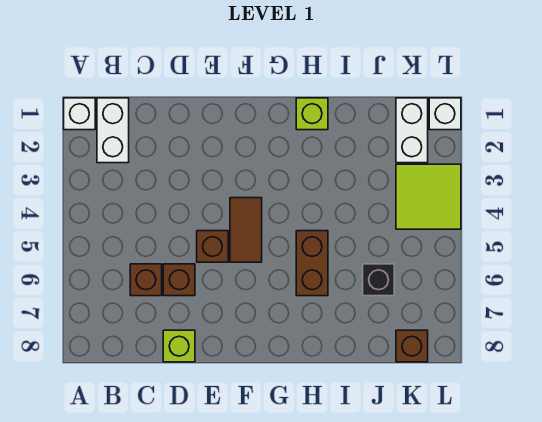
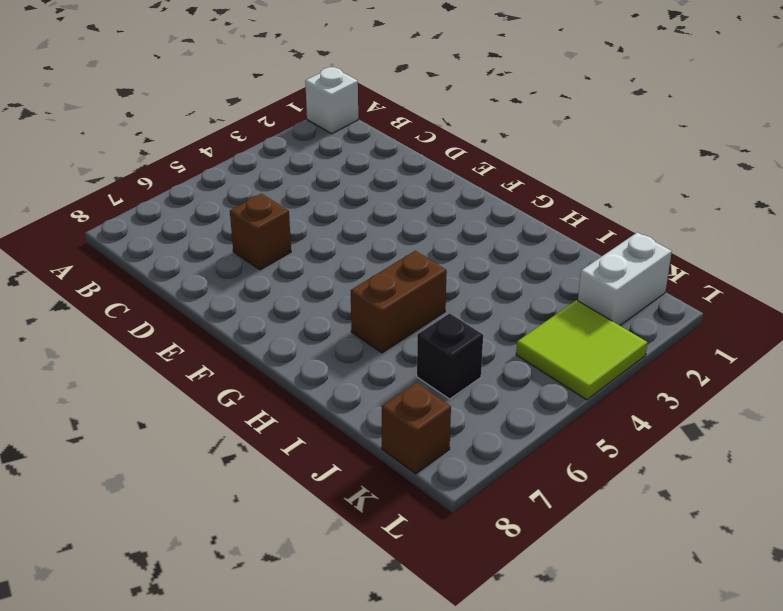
none -> white 1x2 brick [97,98,129,163]
none -> brown 1x1 brick [130,264,162,296]
none -> lime 1x1 brick [163,330,195,362]

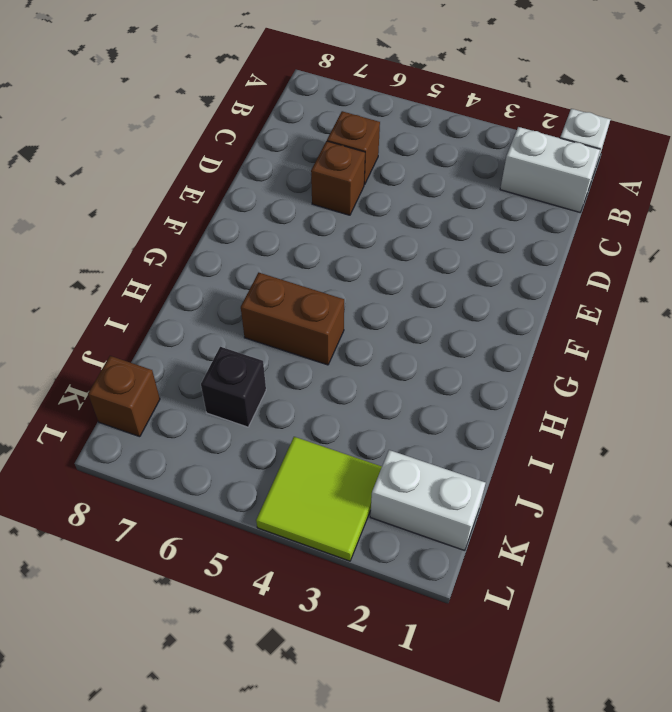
none -> lime 1x1 brick [163,330,195,362]
none -> brown 1x1 brick [197,231,228,262]
none -> brown 1x2 tile [230,198,262,262]

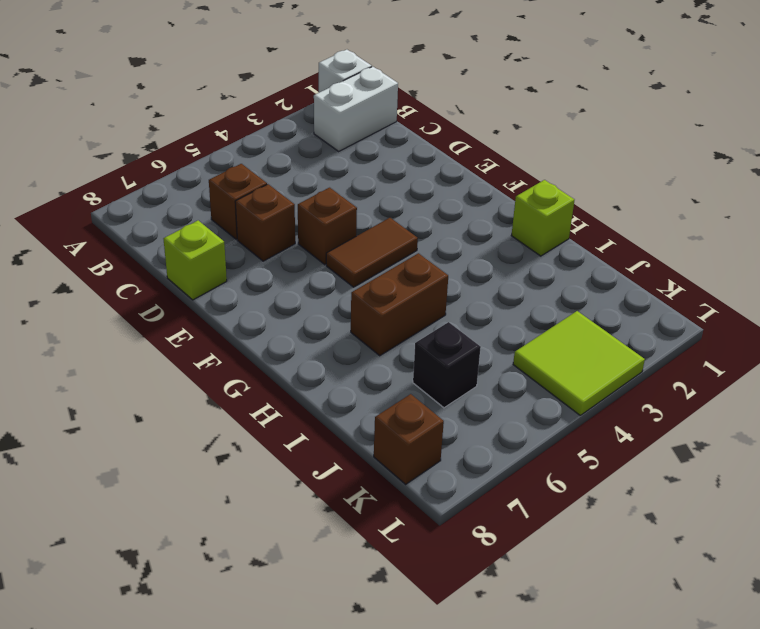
none -> white 1x2 brick [396,98,428,163]
none -> white 1x1 brick [429,98,461,130]

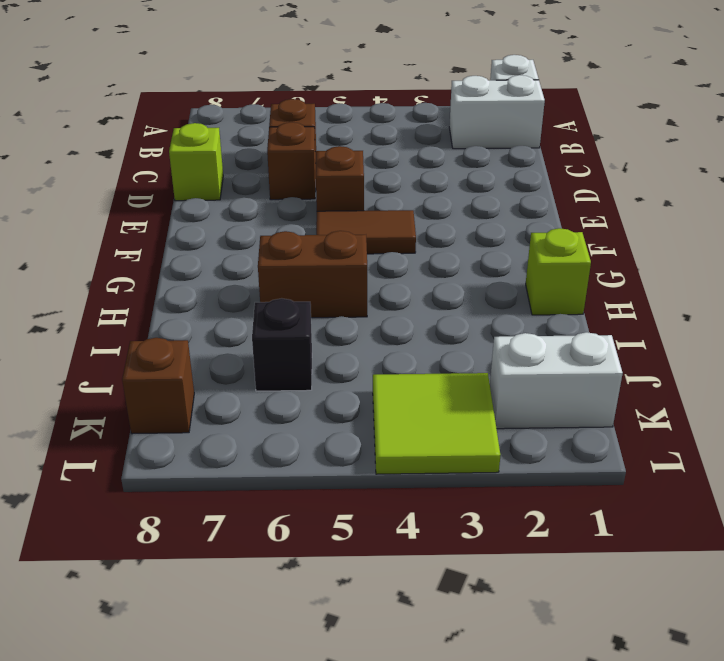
none -> white 1x1 brick [429,98,461,130]

